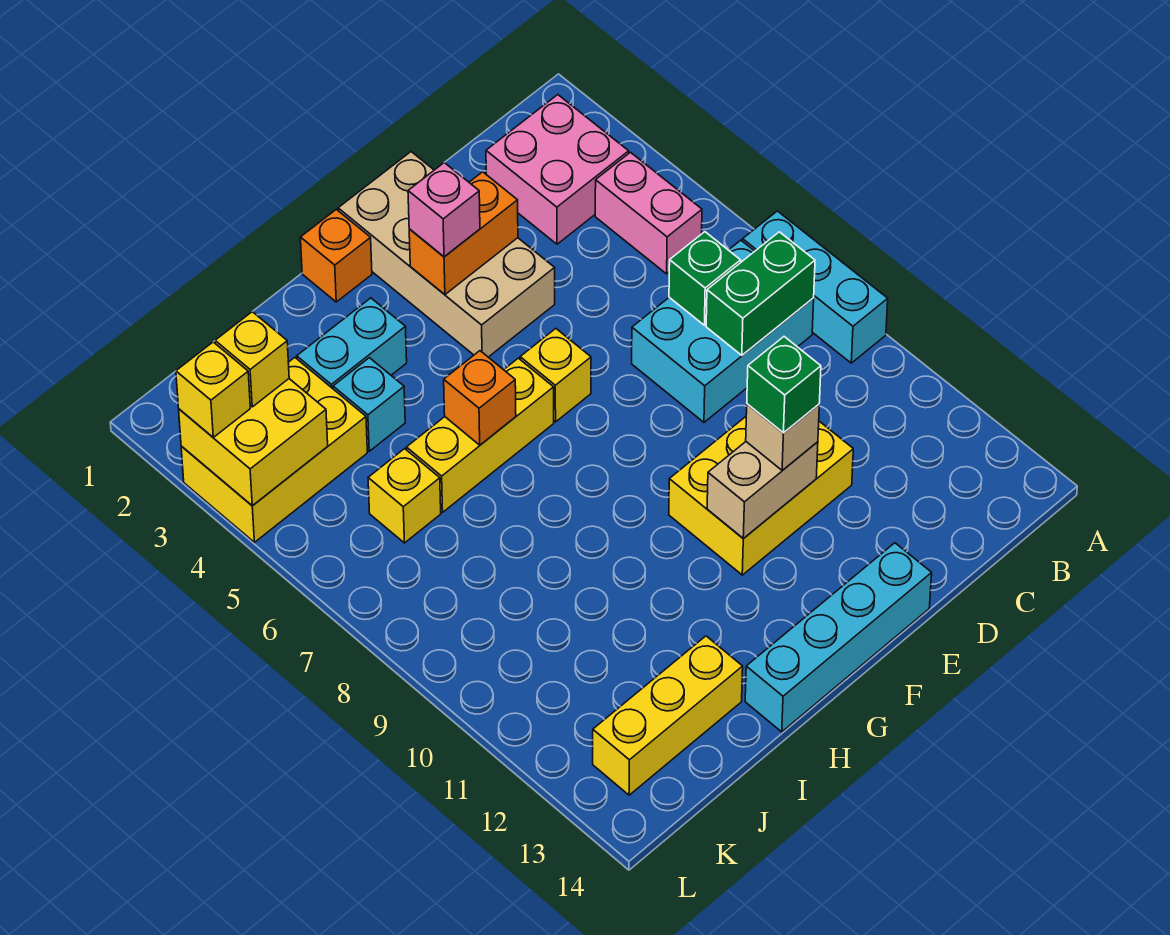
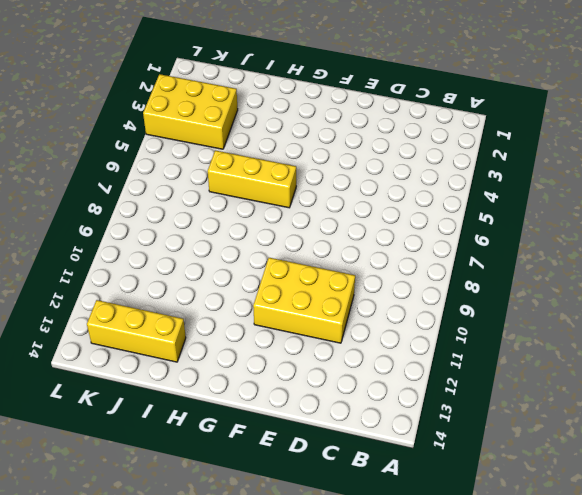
none -> cyan 1x3 brick [743,211,888,363]
none -> pink 2x2 brick [486,95,629,244]
none -> pink 1x2 brick [595,152,702,274]

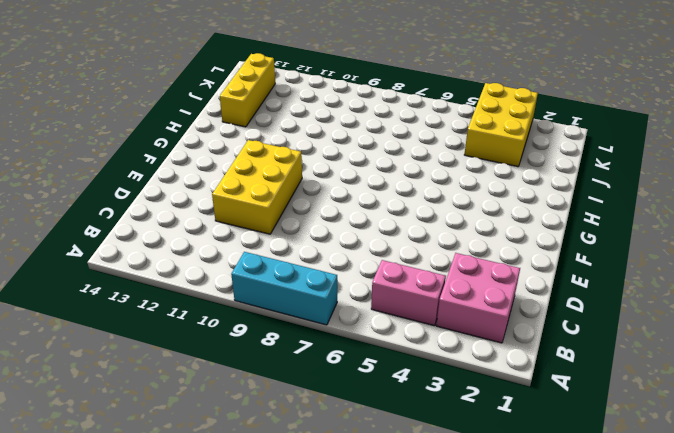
none -> cyan 2x3 brick [632,240,814,422]
none -> tan 2x4 brick [338,152,555,357]
none -> cyan 1x4 brick [745,543,932,732]

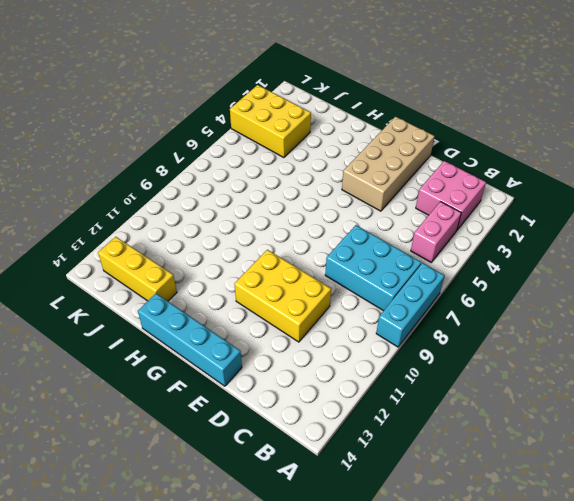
none -> yellow 1x1 brick [520,329,591,422]
none -> orange 1x1 brick [301,209,372,302]
none -> yellow 1x3 brick [406,358,554,512]

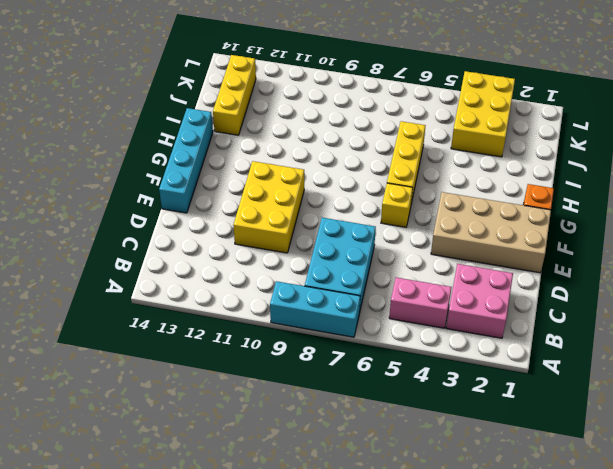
none -> cyan 1x2 brick [297,298,407,389]
none -> cyan 1x1 brick [333,358,405,451]
none -> yellow 1x1 brick [368,449,441,543]

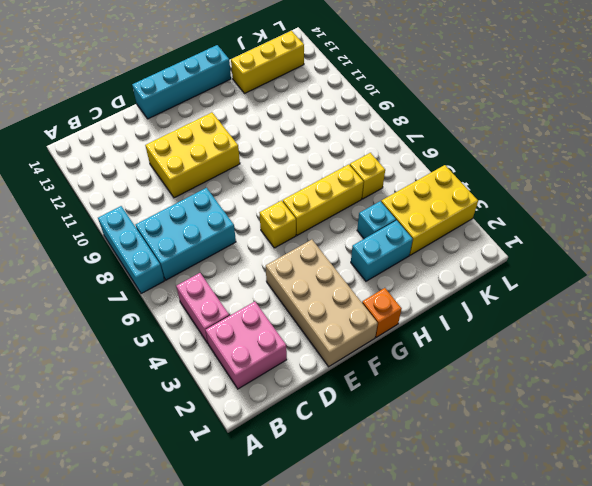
none -> green 1x2 brick [706,232,815,355]
none -> green 1x1 brick [669,232,741,325]
none -> orange 1x2 brick [409,172,518,294]

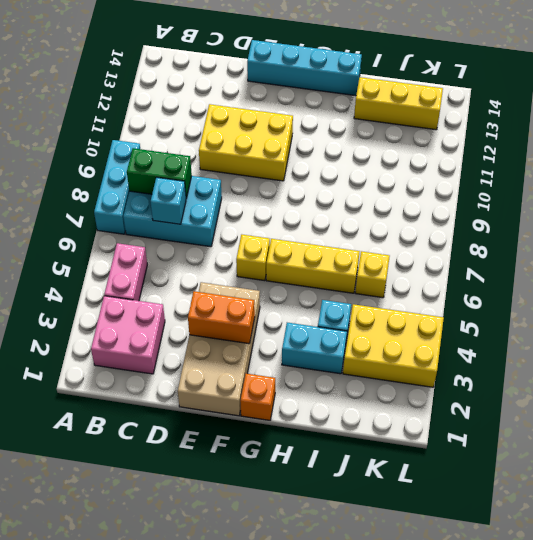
cyan 1x1 brick [151,177,186,224] -> green 1x1 brick [669,232,741,325]
none -> tan 1x2 brick [707,442,818,539]
none -> orange 1x1 brick [444,351,516,445]
none -> yellow 2x2 brick [179,379,328,506]

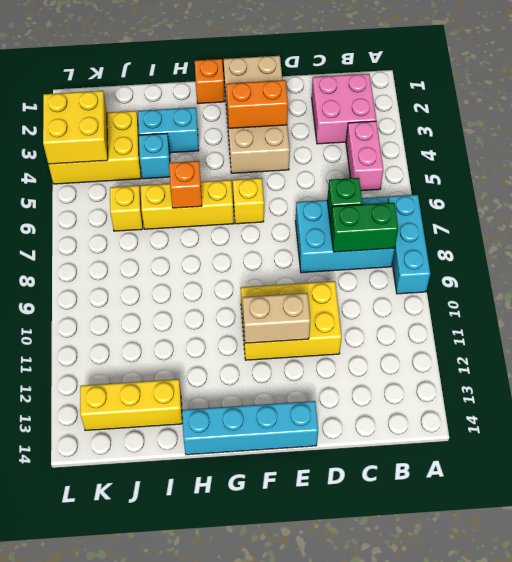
none -> tan 1x1 brick [746,404,819,470]
none -> pink 1x1 brick [408,163,480,257]
none -> yellow 1x1 brick [215,312,289,407]

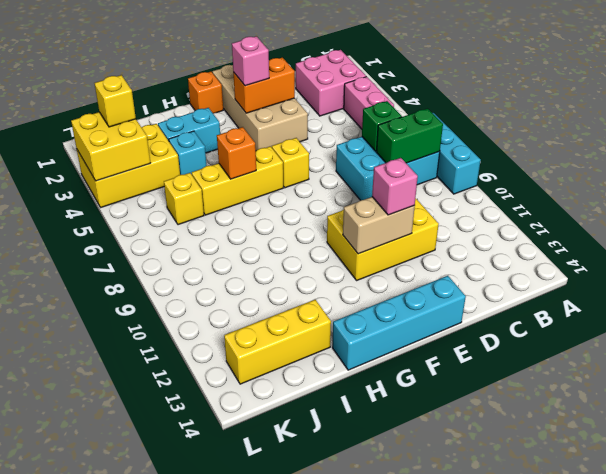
pink 1x1 brick [372,158,418,215] -> tan 1x1 brick [746,404,819,470]
none -> yellow 1x1 brick [176,342,250,437]
none -> green 1x1 brick [747,337,821,433]

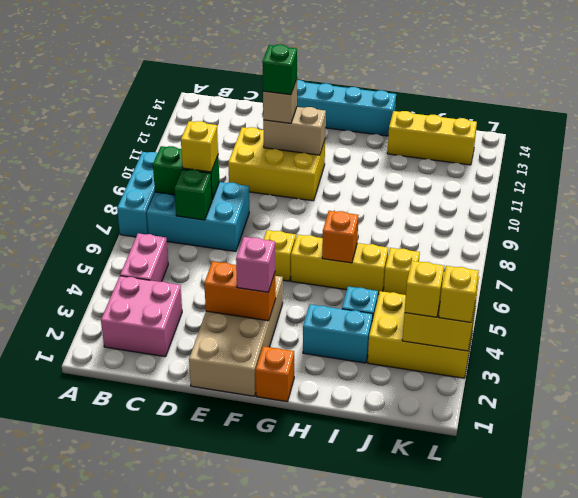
yellow 1x1 brick [181,121,218,172] -> none

